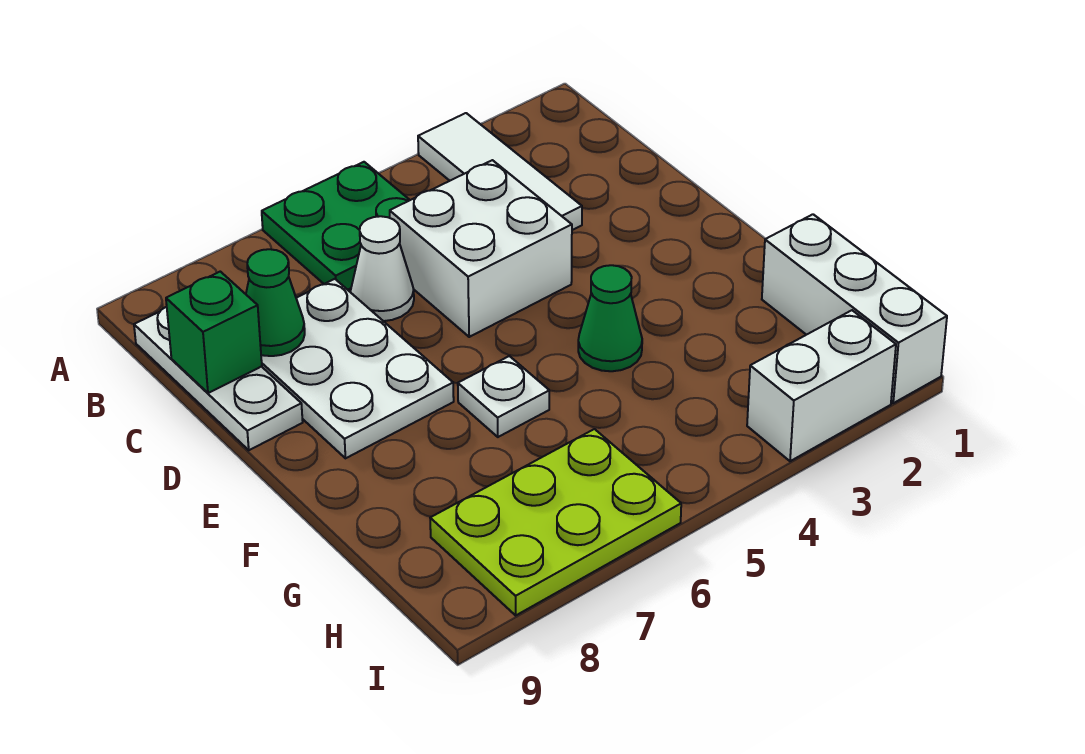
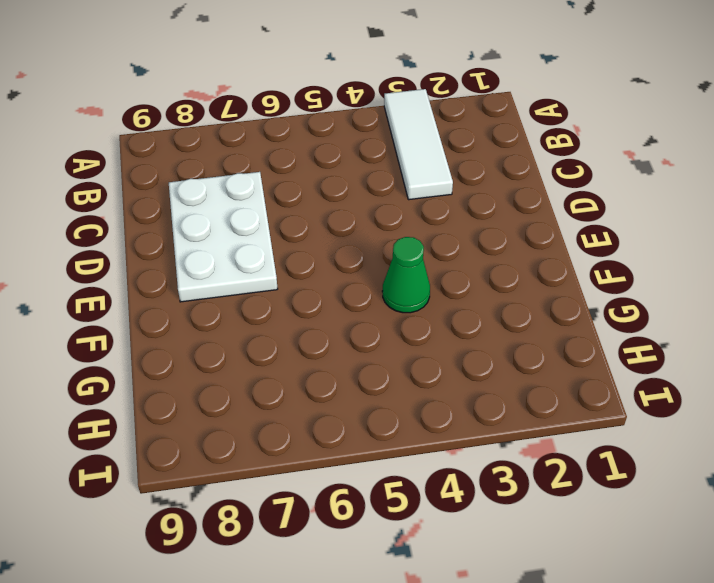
none -> green 2x2 plate [262,162,410,290]
none -> white 1x3 plate [134,306,303,450]
none -> white 2x2 brick [390,160,572,337]

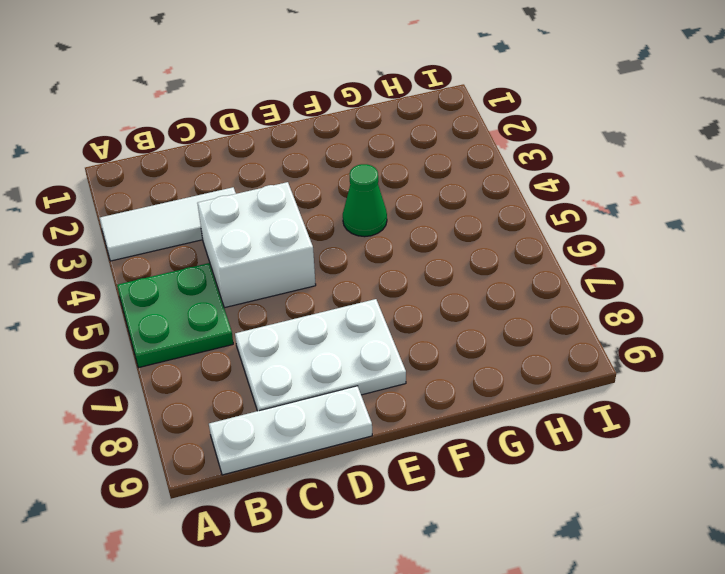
none -> white 1x1 cone [351,216,414,321]
none -> white 1x1 plate [458,356,549,437]
none -> white 1x3 brick [762,214,947,403]

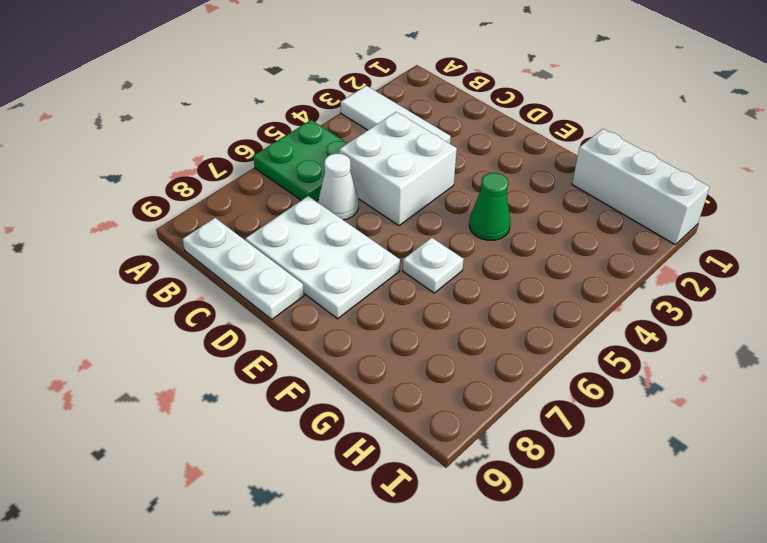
none -> lime 2x3 plate [430,429,681,615]
none -> white 1x2 brick [747,310,896,461]
none -> green 1x1 cone [246,249,305,356]

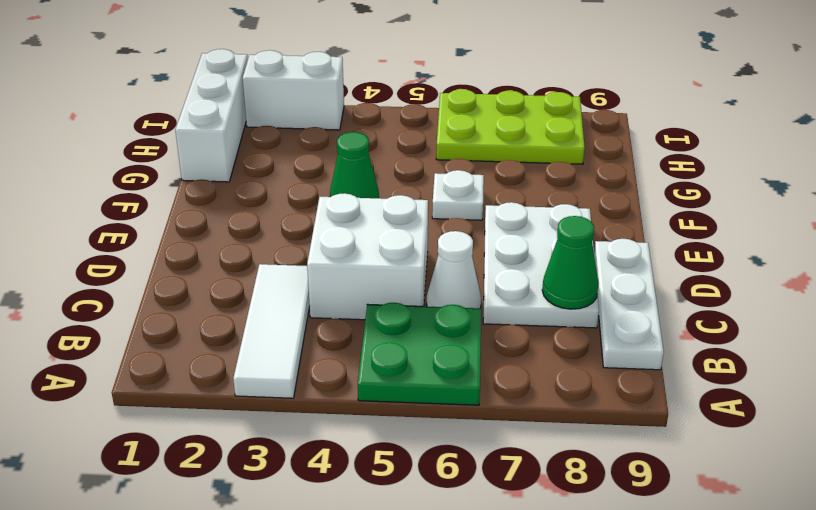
none -> green 1x1 brick [166,272,262,393]

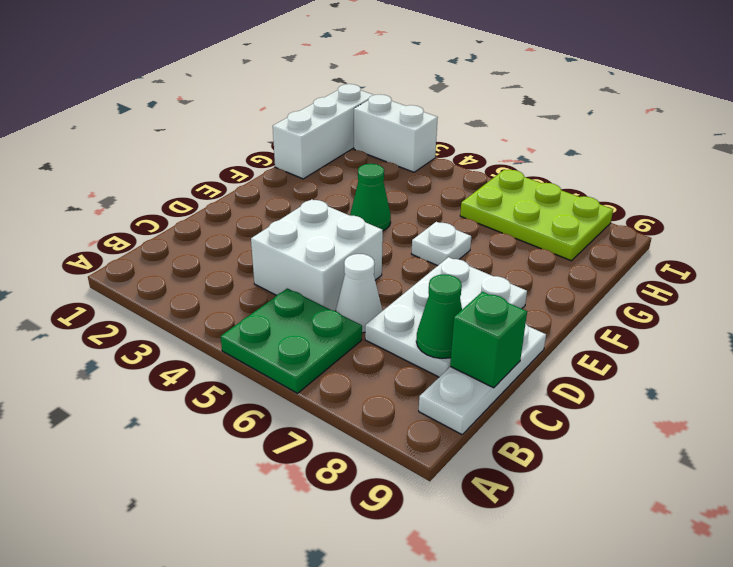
none -> white 1x3 tile [418,113,582,230]

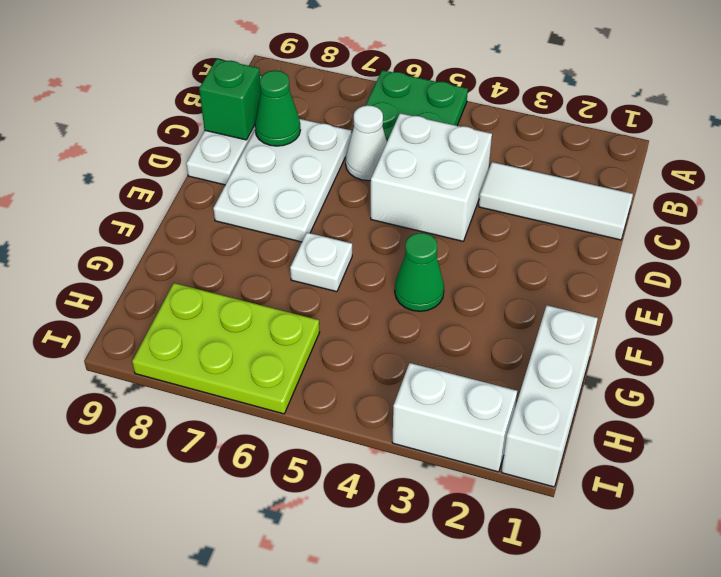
white 1x3 tile [479,162,633,240] -> white 1x3 tile turned to [418,113,582,230]

